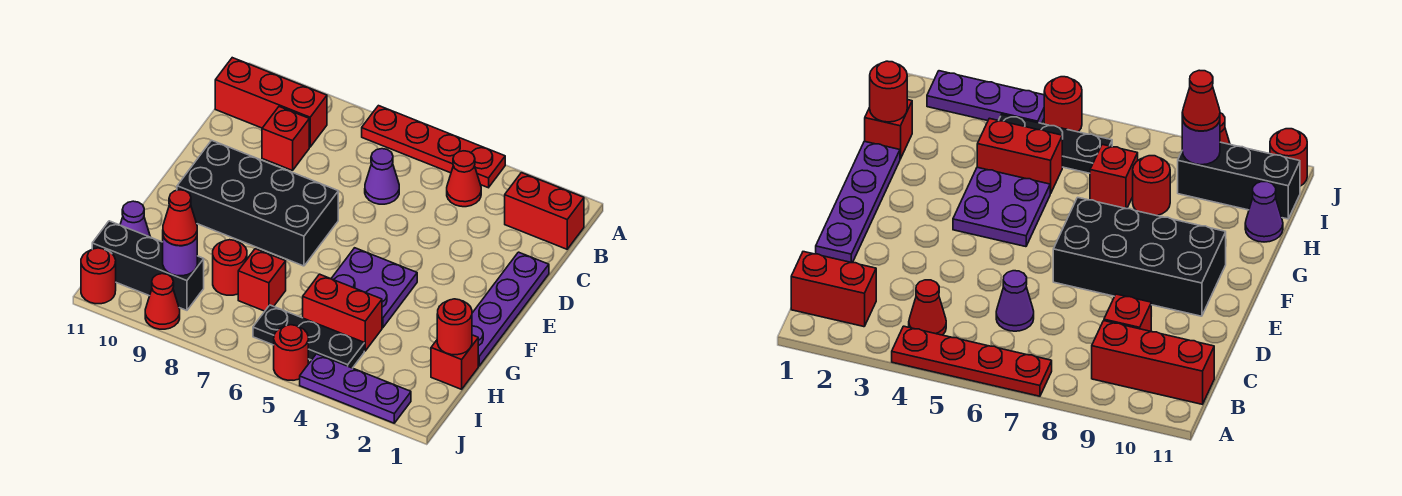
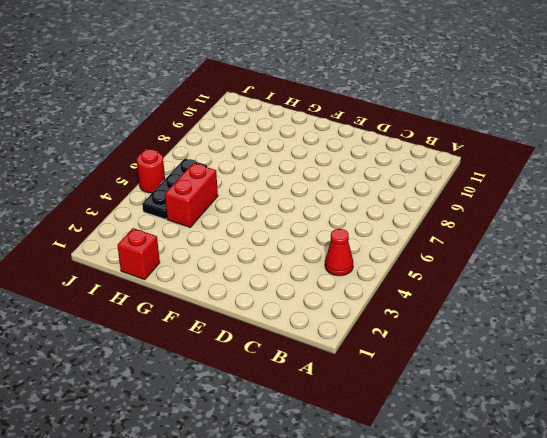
none -> red 1x4 plate [362,106,505,188]
none -> red 1x2 brick [505,173,584,249]
none -> red 1x3 brick [215,58,327,147]

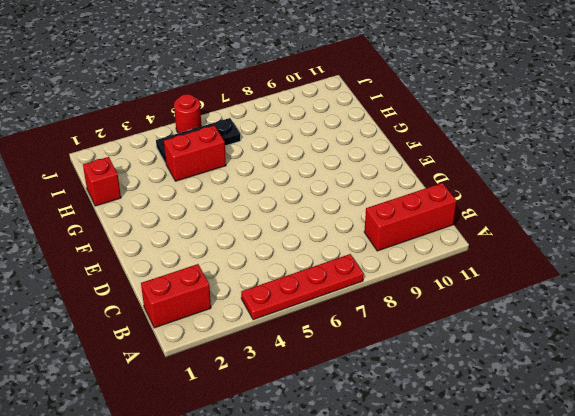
none -> red 1x1 cone [447,151,481,207]
none -> purple 1x1 cone [365,149,399,204]
none -> red 1x1 brick [262,107,309,170]

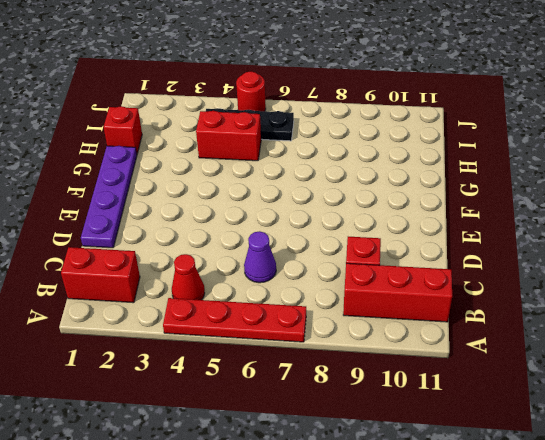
none -> black 2x4 brick [177,140,338,266]
none -> purple 2x2 plate [331,248,417,328]
none -> red 1x1 brick [238,249,286,311]

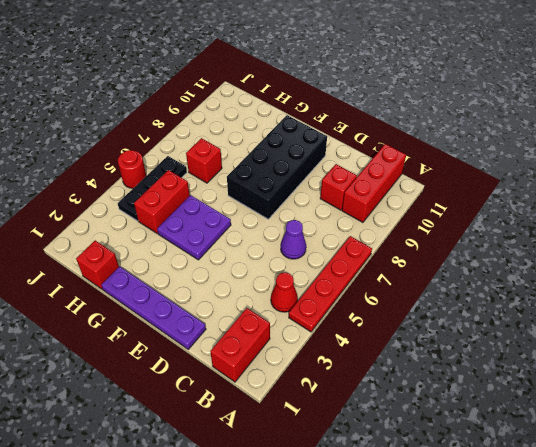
none -> red 1x1 round brick [213,240,247,295]
none -> purple 1x1 cone [120,201,150,237]
none -> black 1x3 brick [92,221,204,310]

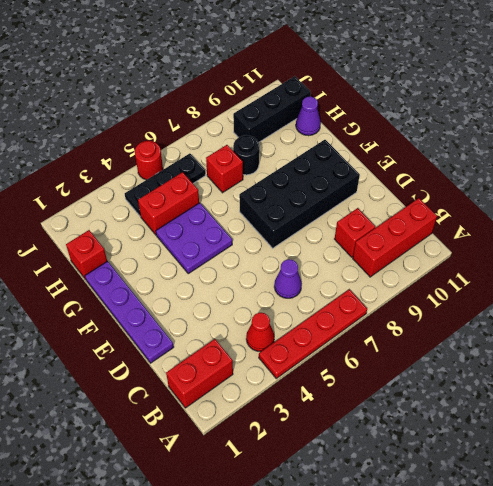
black 1x1 round brick [233,135,259,175] -> red 1x1 round brick [213,240,247,295]
none -> purple 1x3 plate [300,354,411,423]
none -> red 1x1 cone [145,274,180,329]
none -> red 1x1 round brick [81,248,116,304]

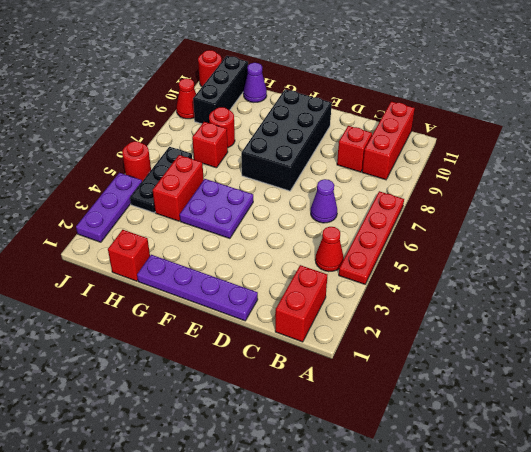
none -> red 1x1 round brick [437,299,472,355]
none -> purple 1x1 round brick [163,237,197,276]
none -> red 1x1 cone [163,190,197,246]

